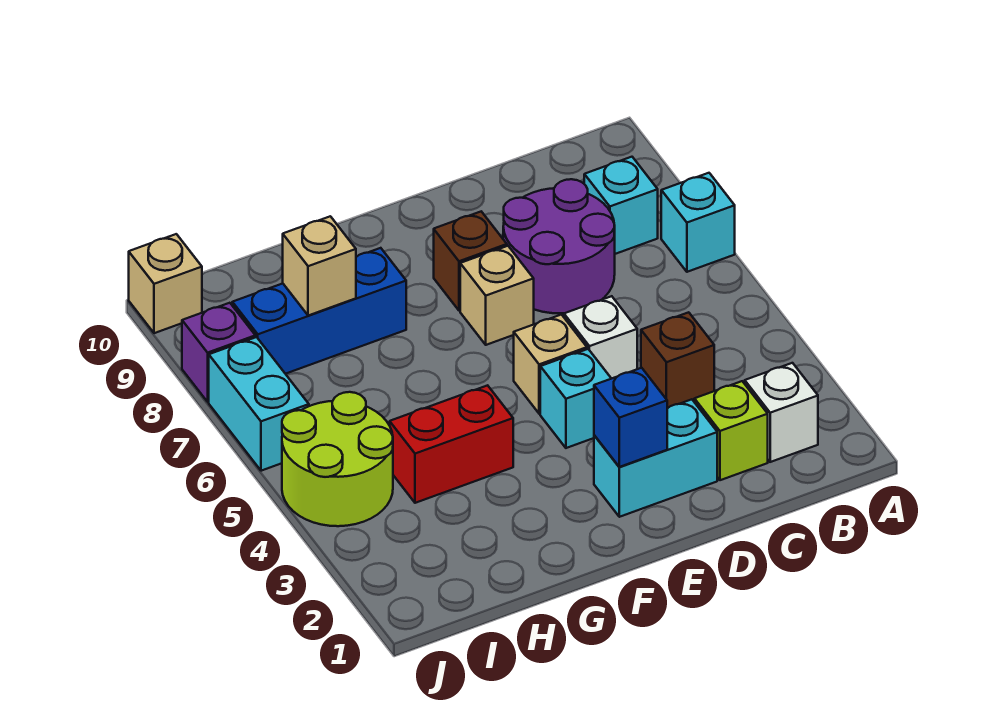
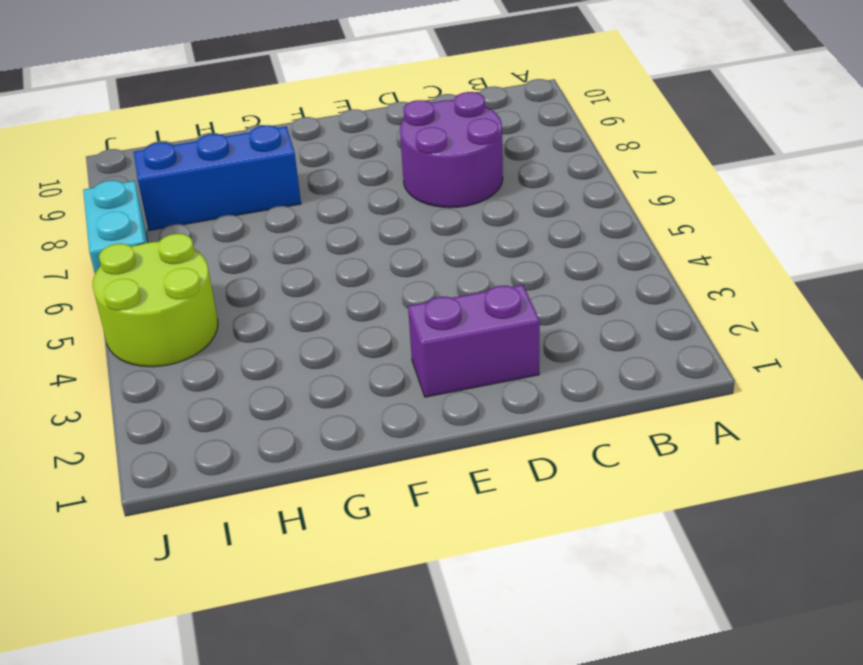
purple 1x2 brick [408,285,540,397] -> cyan 1x2 brick [594,399,717,517]
none -> cyan 1x1 brick [661,173,735,272]
none -> white 1x1 brick [745,363,818,462]
none -> cyan 1x1 brick [584,157,658,254]

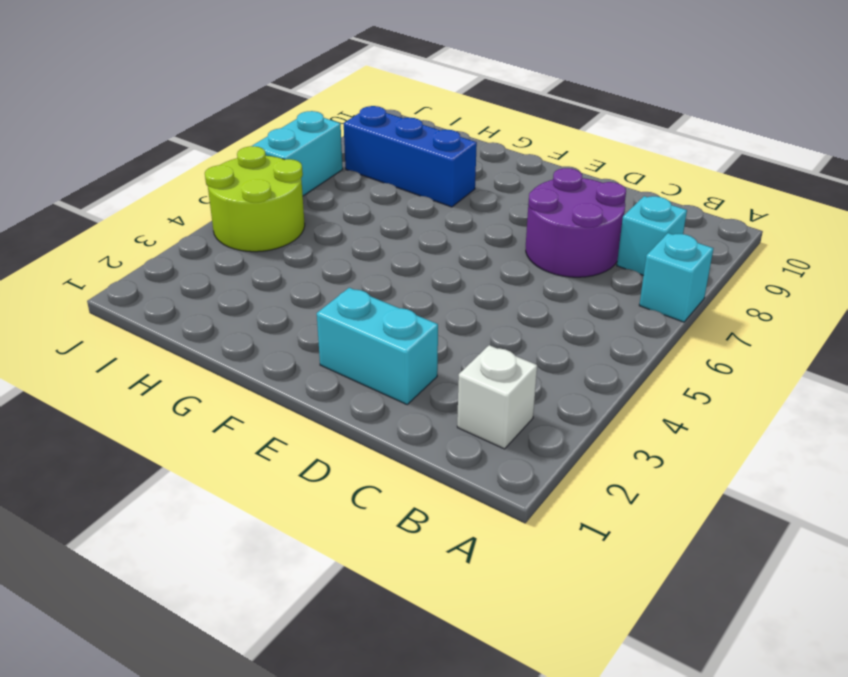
none -> lime 1x1 brick [694,381,768,480]
none -> brown 1x1 brick [641,312,714,408]
none -> white 1x1 brick [564,296,637,379]

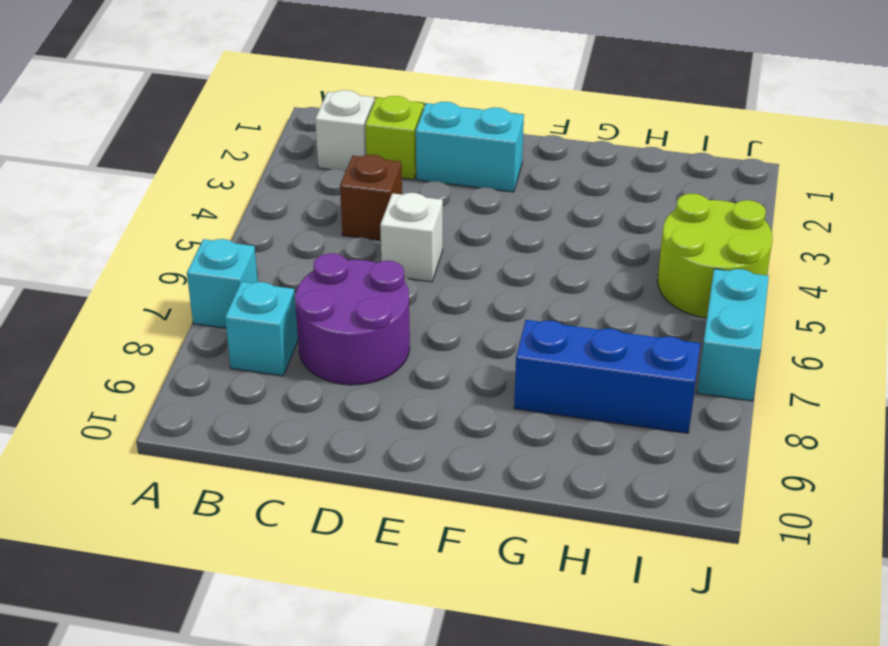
none -> cyan 1x1 brick [540,349,611,448]
none -> tan 1x1 brick [514,315,587,414]
none -> tan 1x1 brick [460,246,534,345]

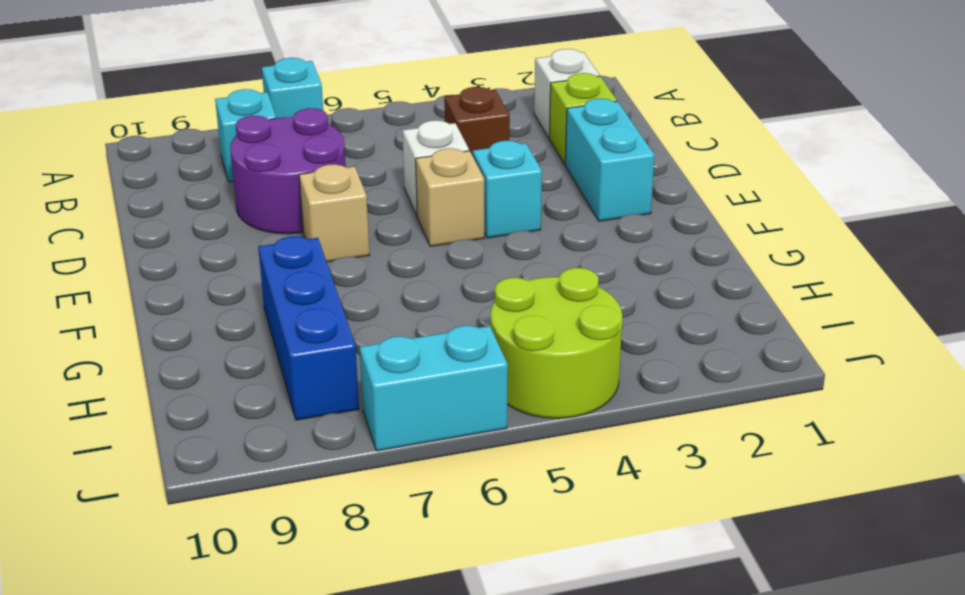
none -> brown 1x1 brick [434,212,507,311]
none -> red 1x2 brick [390,385,513,503]
none -> purple 1x1 brick [182,303,255,402]

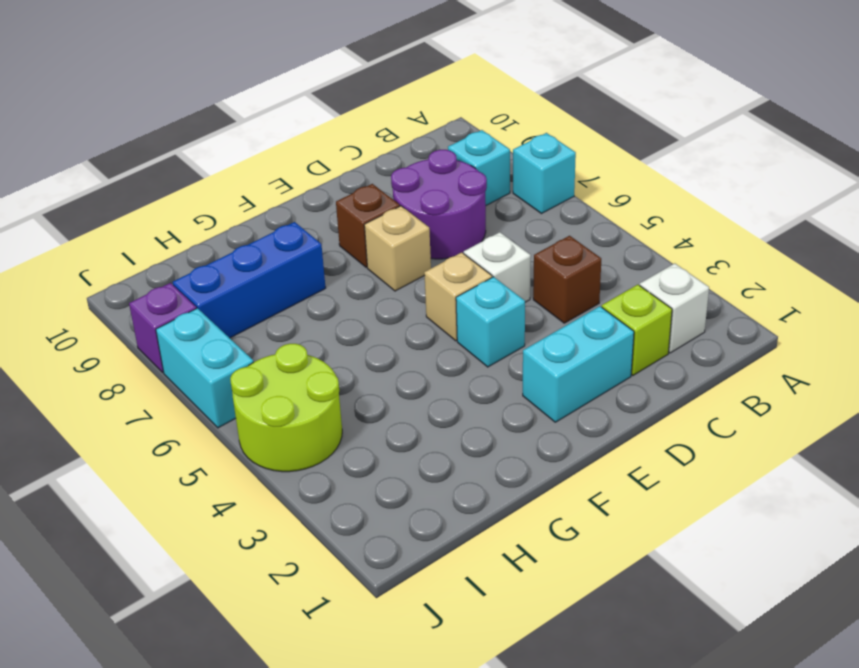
none -> red 1x2 brick [390,385,513,503]
none -> tan 1x1 brick [129,234,202,333]
none -> blue 1x1 brick [594,368,667,467]

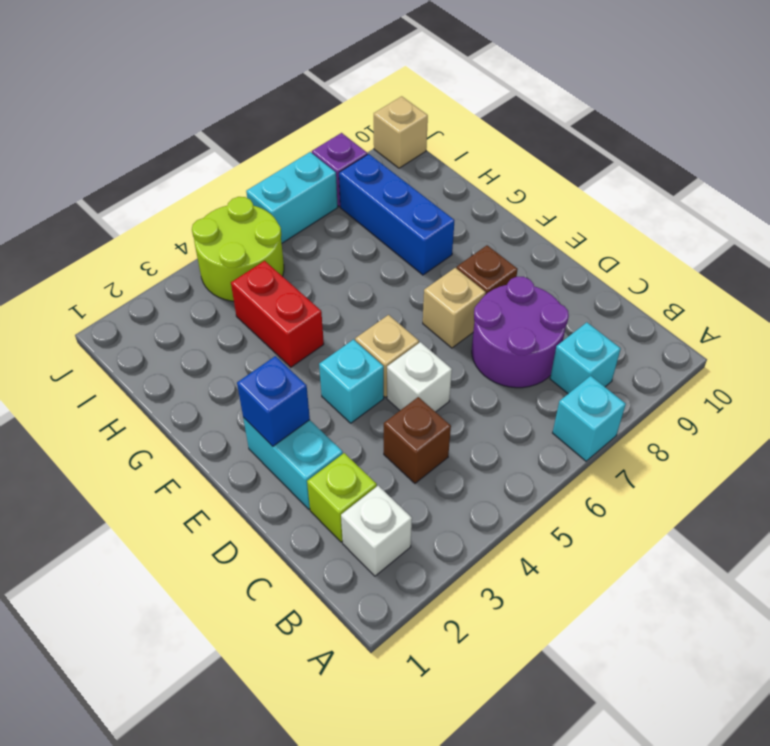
none -> tan 1x1 brick [283,216,356,316]

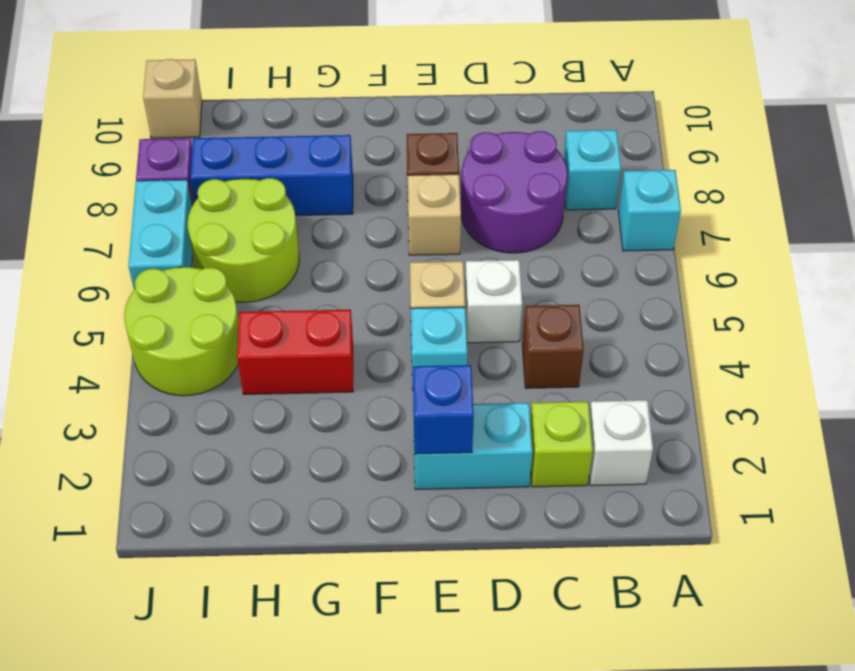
lime 2x2 round brick [188,178,299,302] -> none
none -> tan 1x1 brick [283,216,356,316]

